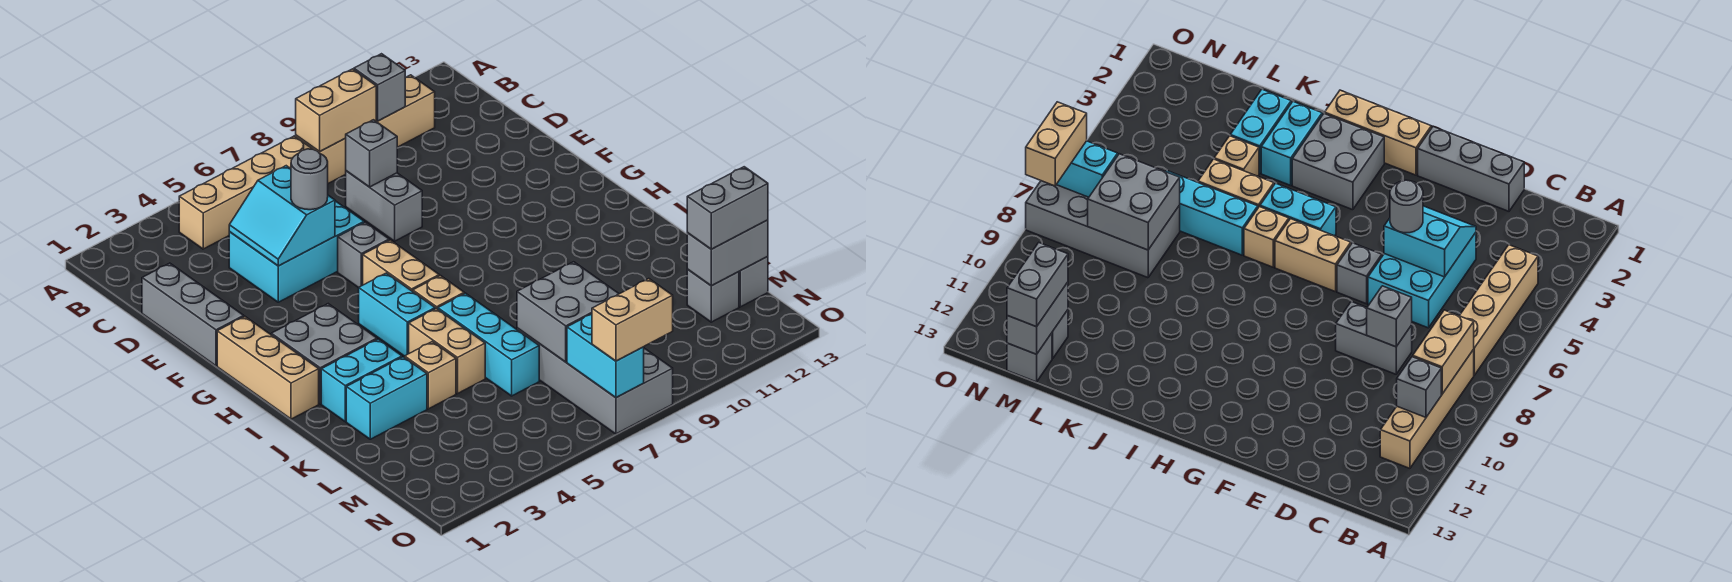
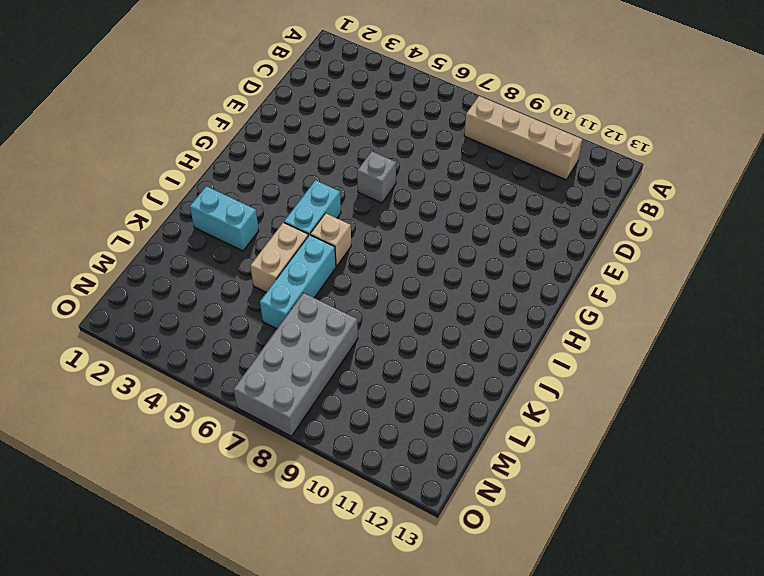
none -> tan 1x4 brick [179,136,312,249]
none -> grey 1x3 brick [142,263,244,366]
none -> cyan 2x3 brick [229,201,364,302]

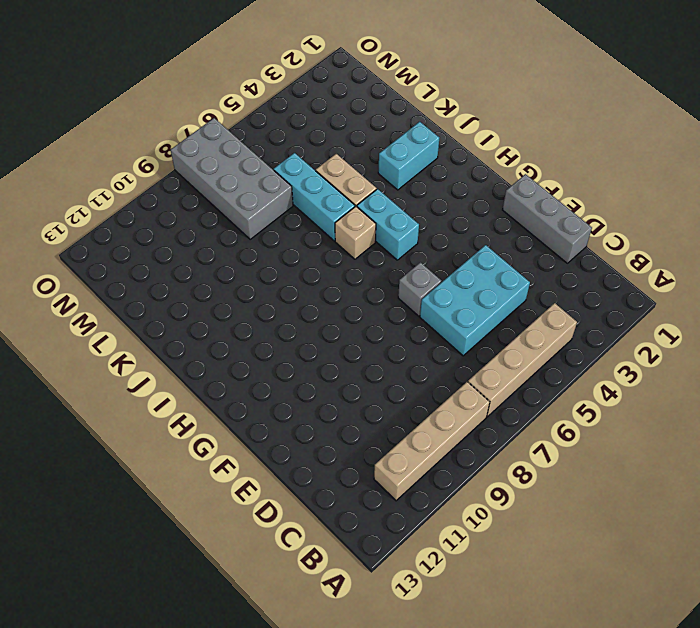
none -> grey 1x2 brick [346,171,422,241]
none -> tan 1x3 brick [217,316,319,419]
none -> tan 1x2 brick [363,240,439,291]

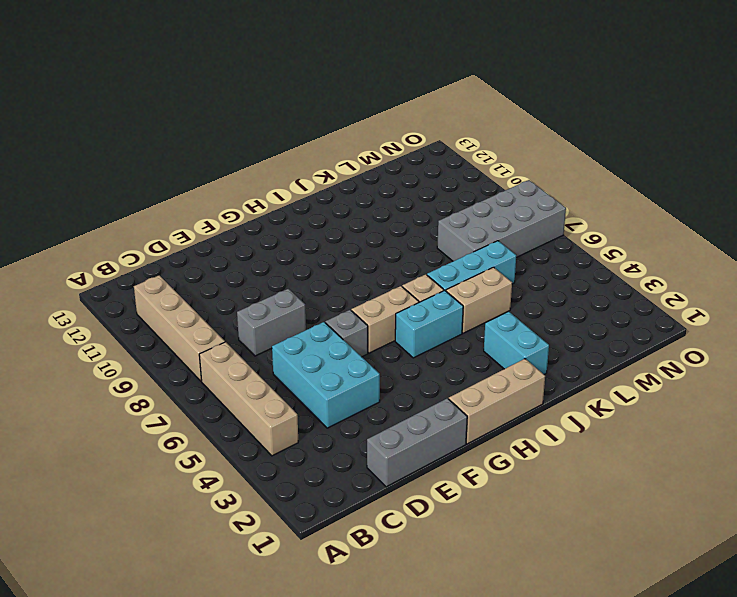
none -> grey 2x2 brick [271,304,377,404]
none -> cyan 1x2 brick [346,357,427,439]
none -> tan 1x1 brick [405,342,456,409]

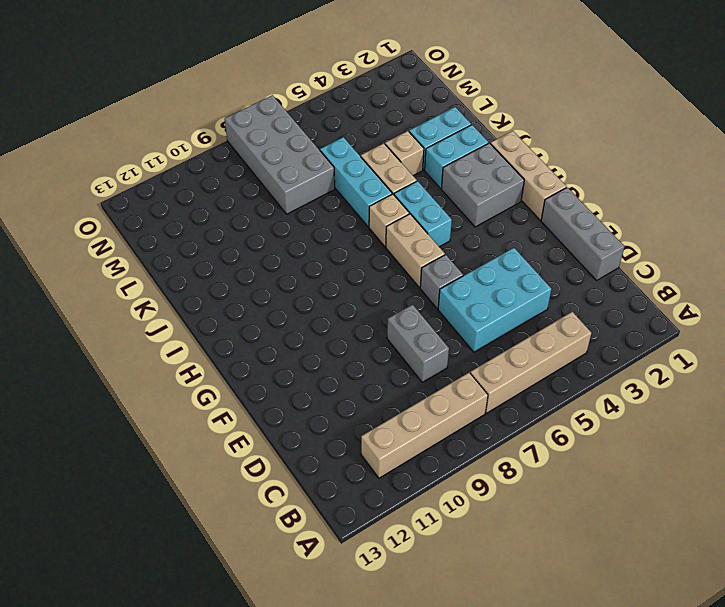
none -> grey 1x1 brick [687,270,739,322]
none -> grey 1x1 brick [739,256,768,307]
none -> tan 1x2 brick [296,69,376,152]

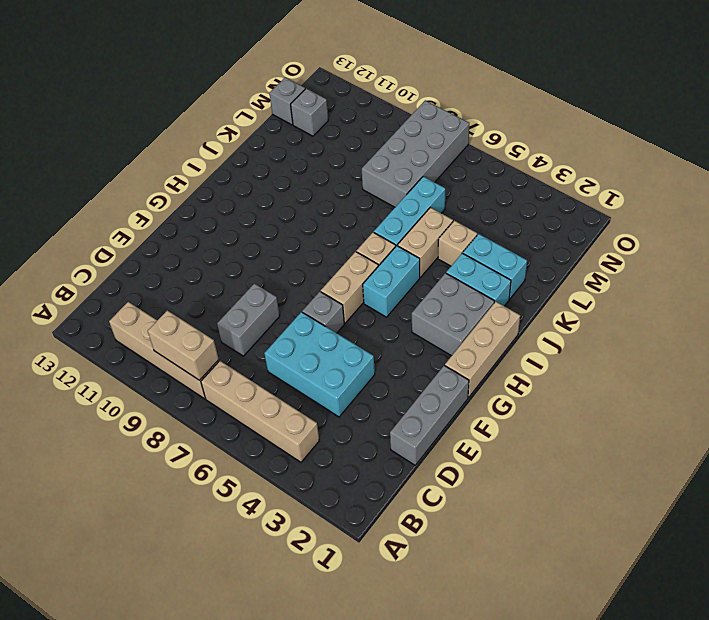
none -> grey 1x1 brick [354,54,405,121]
none -> cyan 2x2 slope [229,166,335,266]
none -> grey 1x1 brick [346,120,397,187]

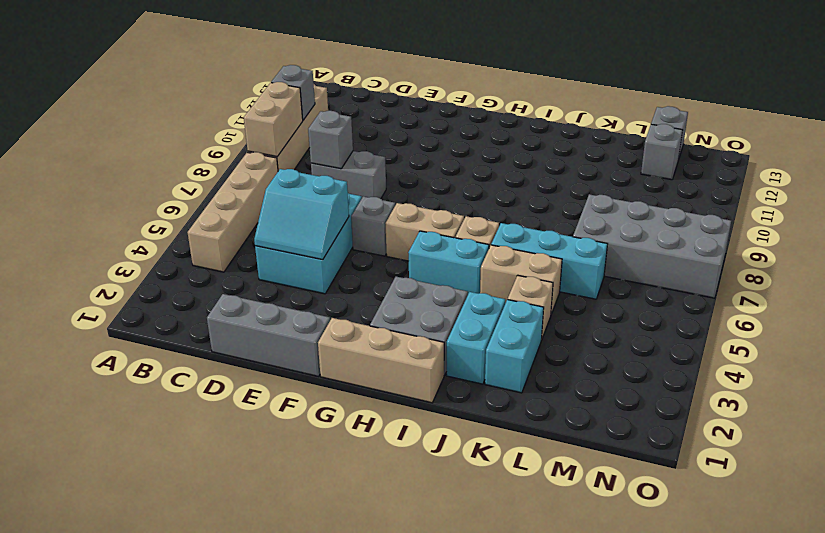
none -> grey 2x2 brick [517,262,619,362]
none -> grey 1x2 brick [687,220,768,286]
none -> cyan 1x2 brick [567,314,644,398]

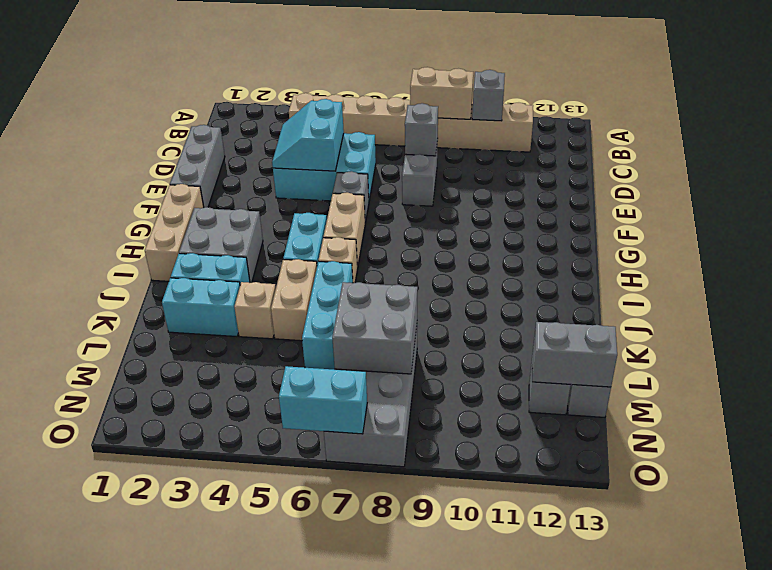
cyan 1x2 brick [279,366,367,434] -> cyan 1x2 brick turned to [567,314,644,398]
none -> grey 1x1 round brick [291,149,328,210]
none -> grey 1x2 brick [687,167,768,249]
none -> tan 1x2 brick [592,279,673,361]

